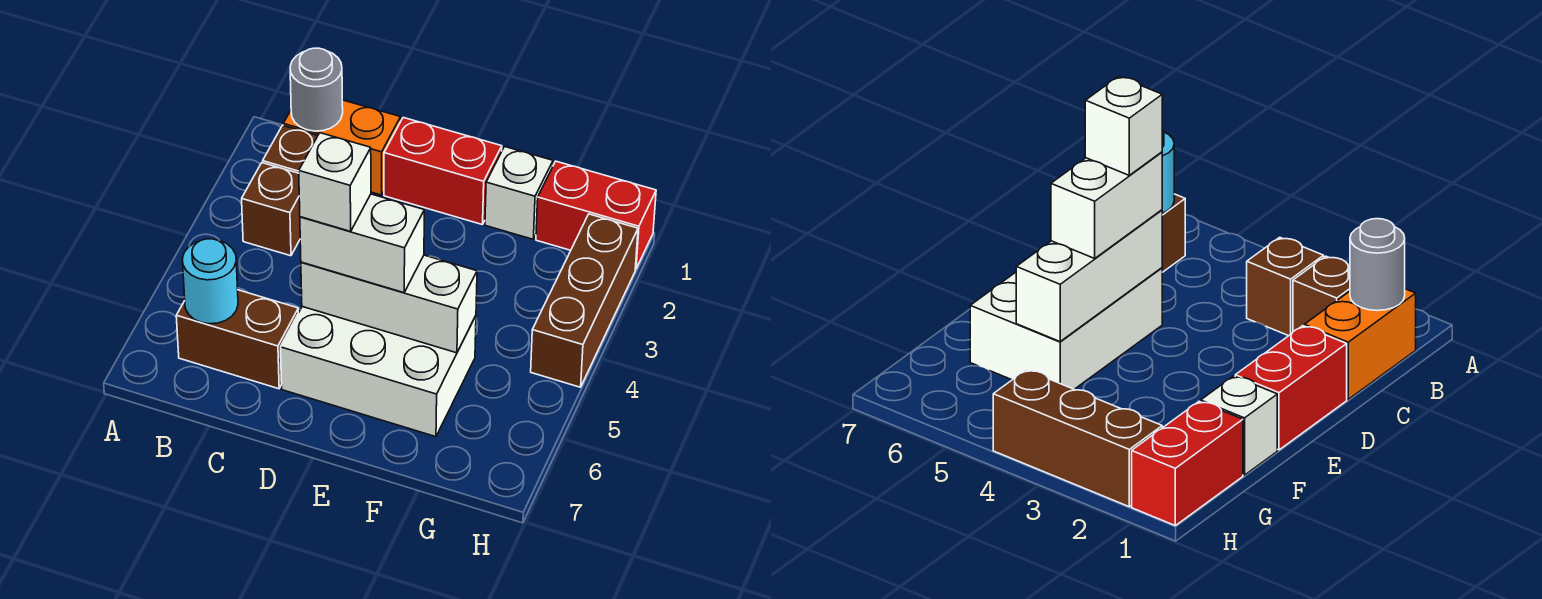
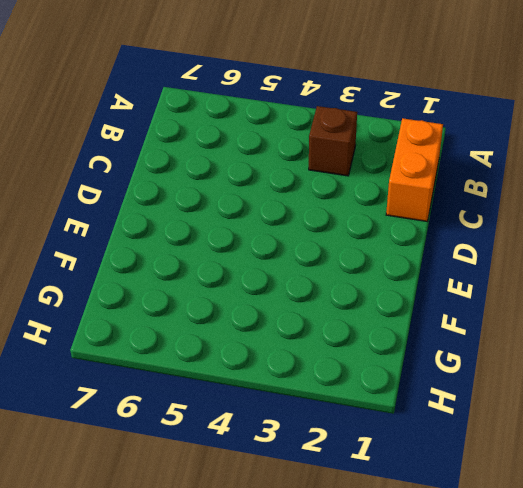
none -> brown 1x1 brick [263,125,318,173]
none -> brown 1x2 brick [176,290,298,389]
none -> red 1x2 brick [384,118,502,225]

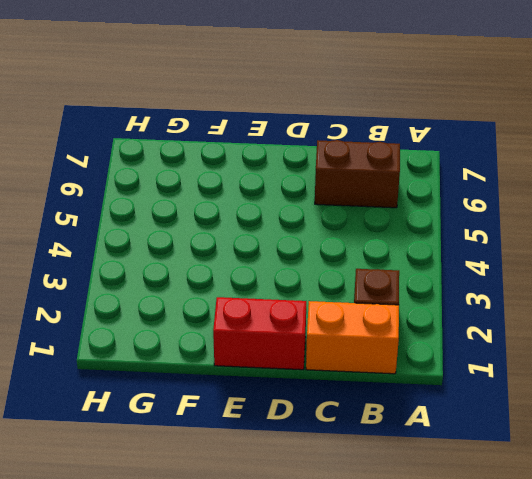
none -> brown 1x1 brick [242,163,300,256]
none -> white 2x3 brick [281,307,476,437]
none -> white 1x1 brick [485,147,553,239]

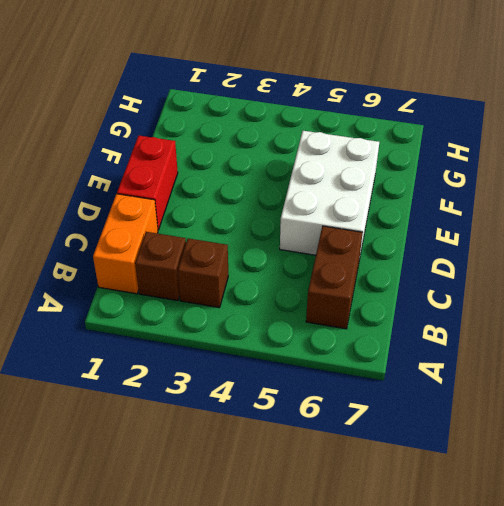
none -> white 1x1 brick [485,147,553,239]
none -> red 1x2 brick [536,161,656,269]
none -> brown 1x3 brick [531,214,638,387]

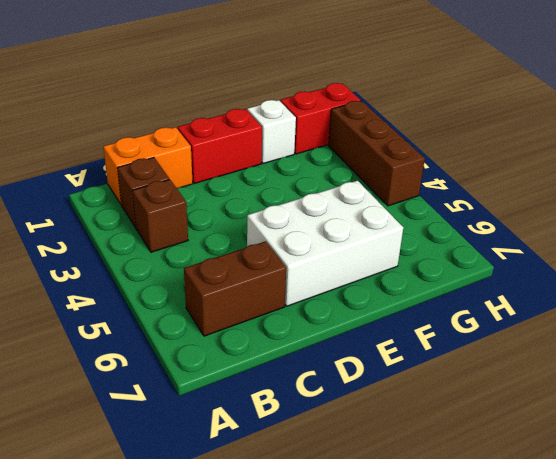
none -> grey 1x1 round brick [290,48,343,131]
none -> cyan 1x1 round brick [182,239,238,324]
none -> white 1x3 brick [301,255,477,353]

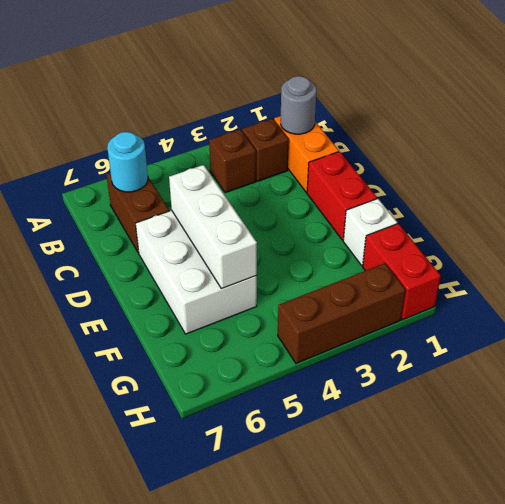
none -> white 1x2 brick [300,194,424,293]
none -> white 1x1 brick [299,133,371,231]

